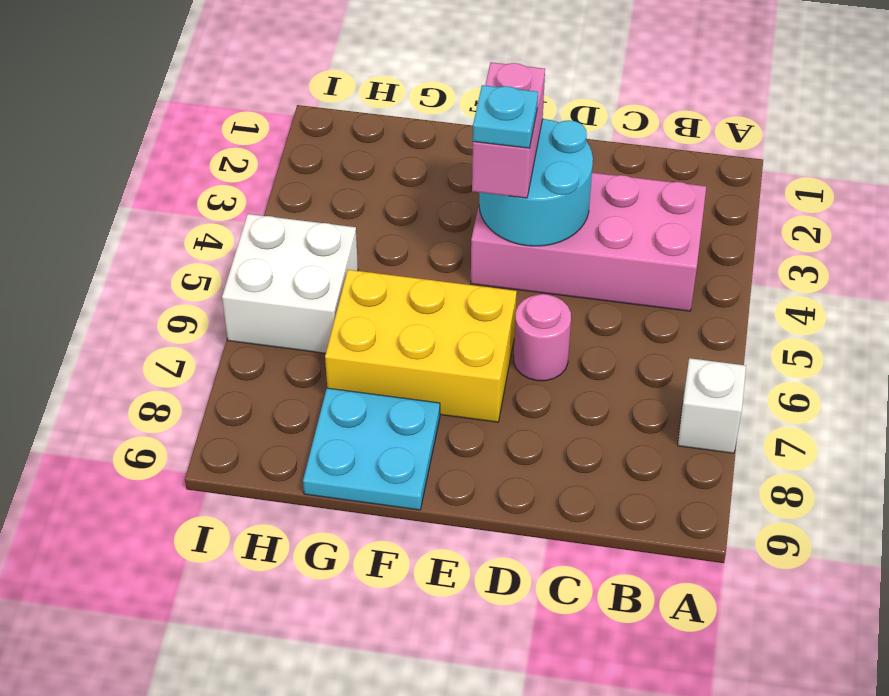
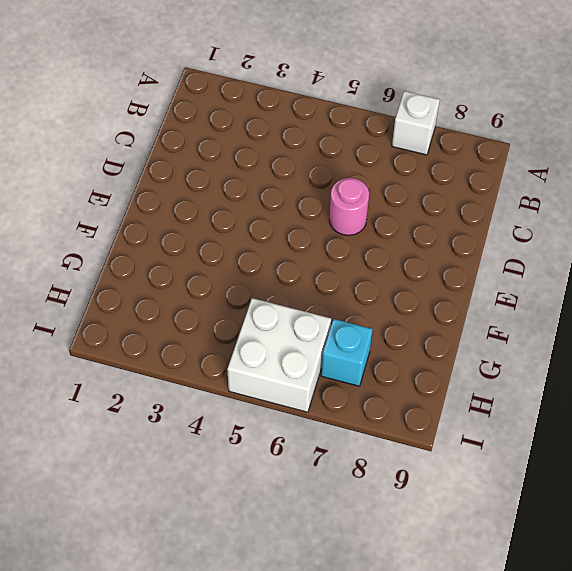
cyan 1x1 brick [321,319,373,386] -> none
none -> pink 2x4 brick [471,173,706,311]
none -> yellow 2x3 brick [325,270,517,422]

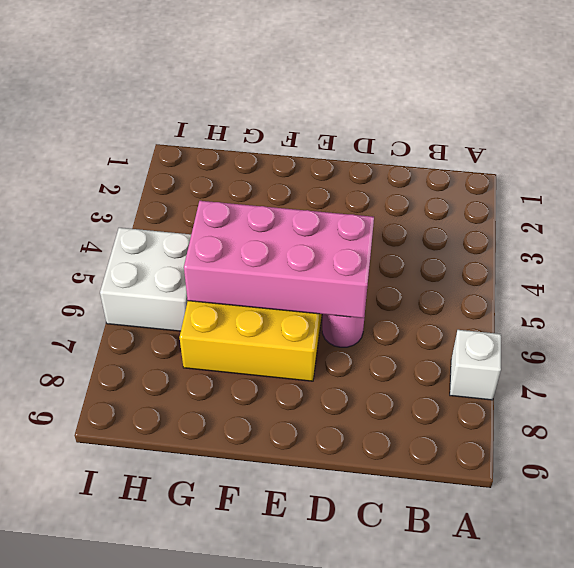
pink 2x4 brick [184,201,374,318] -> pink 2x4 brick moved to [471,173,706,311]
none -> cyan 2x2 plate [303,388,440,510]
none -> cyan 2x2 round brick [479,119,593,246]

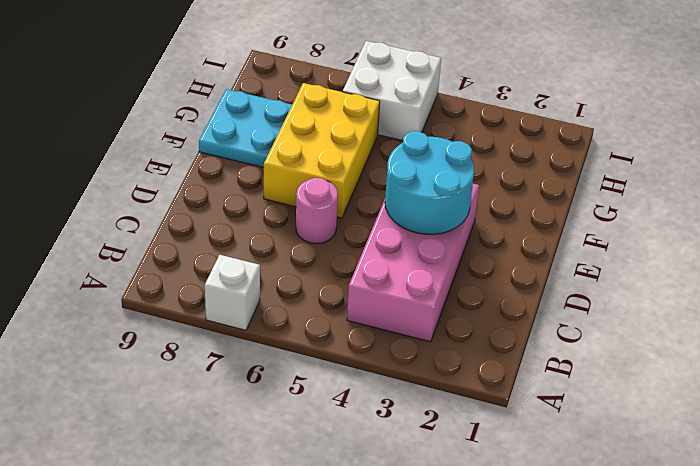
none -> pink 1x2 brick [472,62,545,198]
none -> cyan 1x1 plate [473,85,538,148]

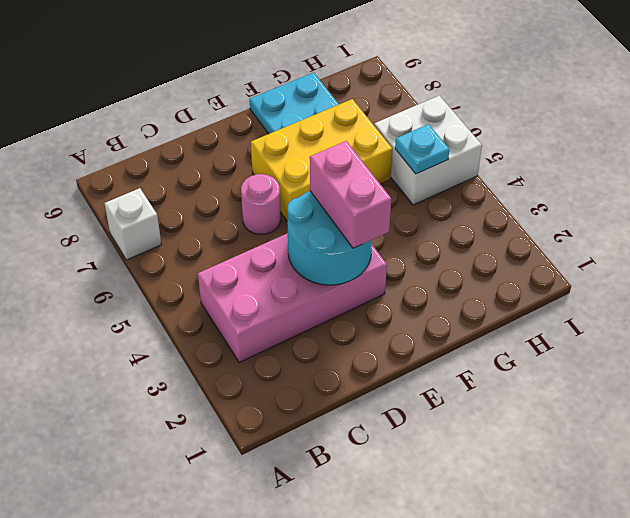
cyan 1x1 plate [395,124,449,174] -> cyan 1x1 plate moved to [473,85,538,148]

